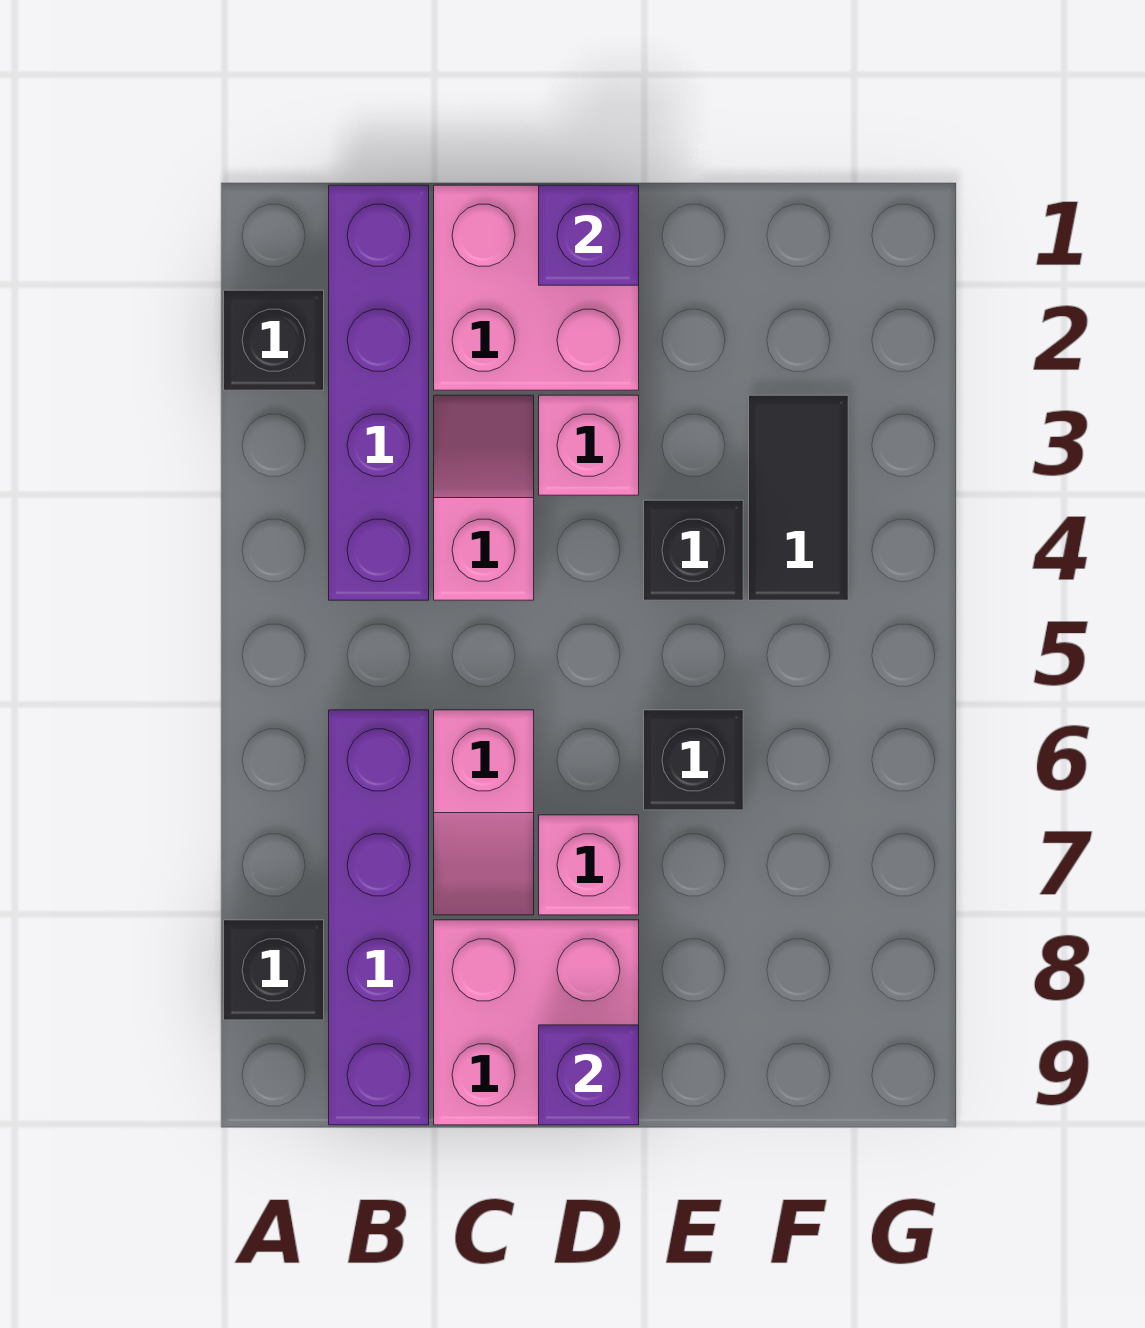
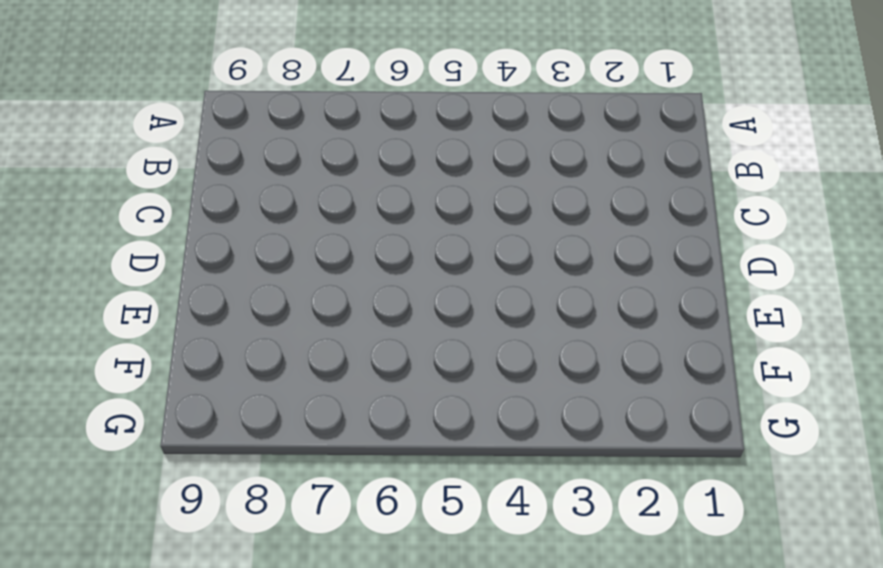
none -> black 1x1 brick [224,290,324,390]
none -> black 1x1 brick [224,920,324,1020]
none -> purple 1x4 brick [329,185,429,600]

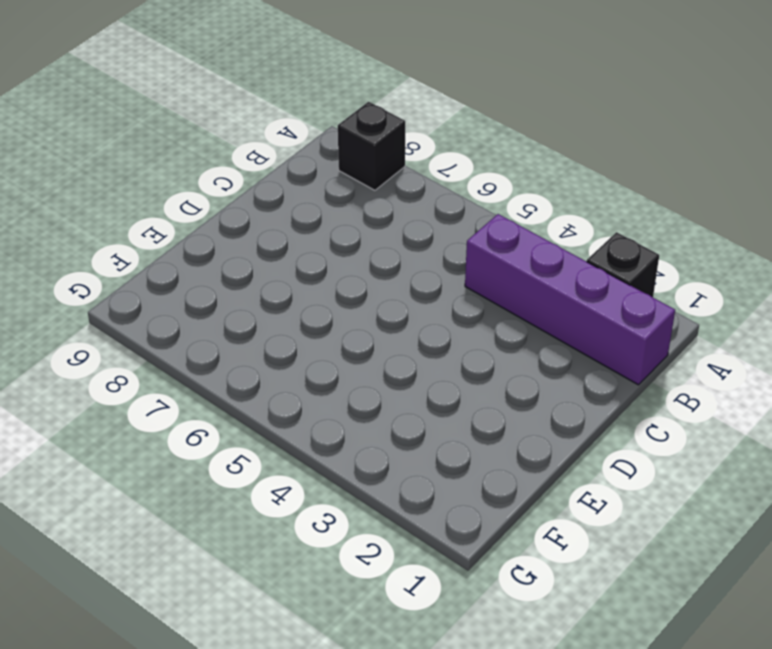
none -> purple 1x4 brick [329,710,429,1125]
none -> pink 2x2 brick [434,185,639,390]
none -> pink 1x2 slope [434,395,534,600]

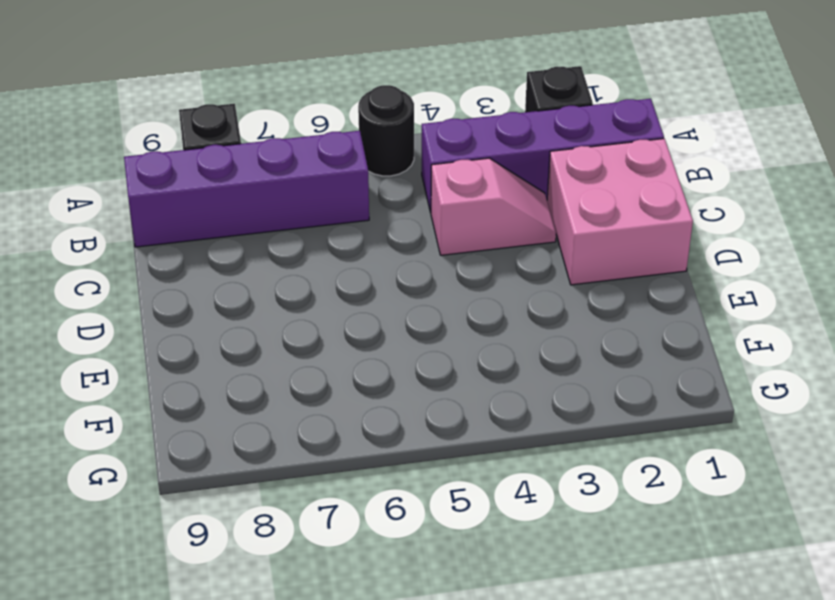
black 1x1 round brick [358,85,414,176] -> none
none -> pink 1x2 slope [434,710,534,915]
none -> pink 2x2 brick [434,920,639,1125]
none -> pink 1x1 brick [539,395,639,495]

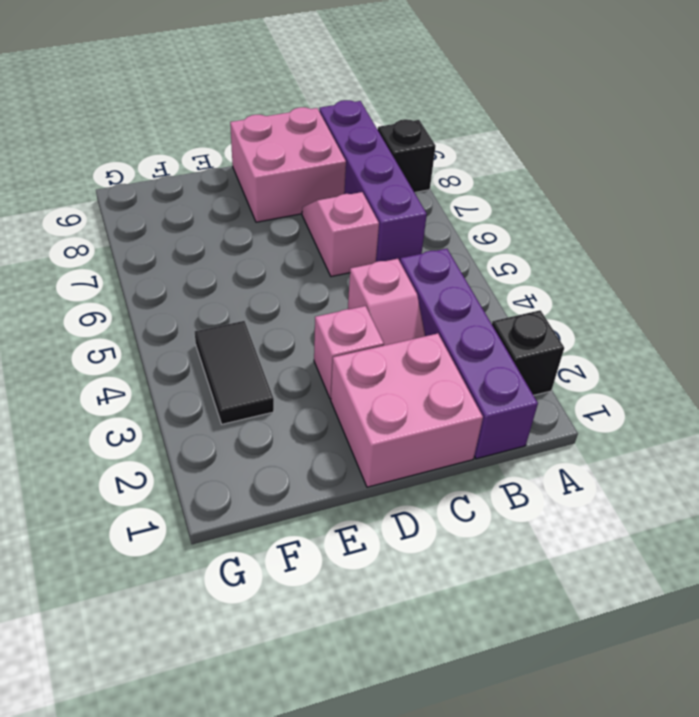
none -> pink 1x1 brick [539,815,639,915]
none -> black 1x1 brick [644,500,743,600]
none -> black 1x1 brick [644,710,743,810]

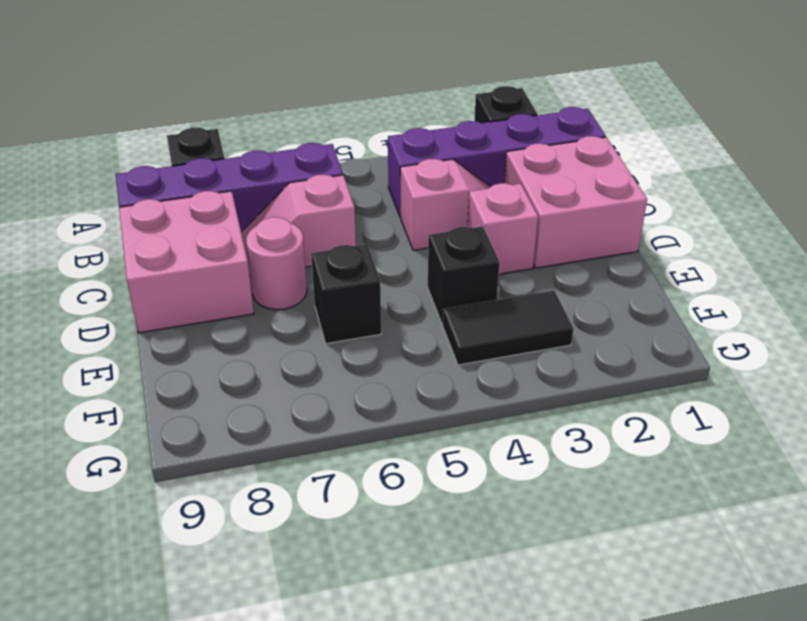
pink 1x1 round brick [246,217,307,310] -> pink 1x1 brick [539,815,639,915]
none -> purple 1x1 brick [539,185,639,285]
none -> purple 1x1 brick [539,1025,639,1125]

